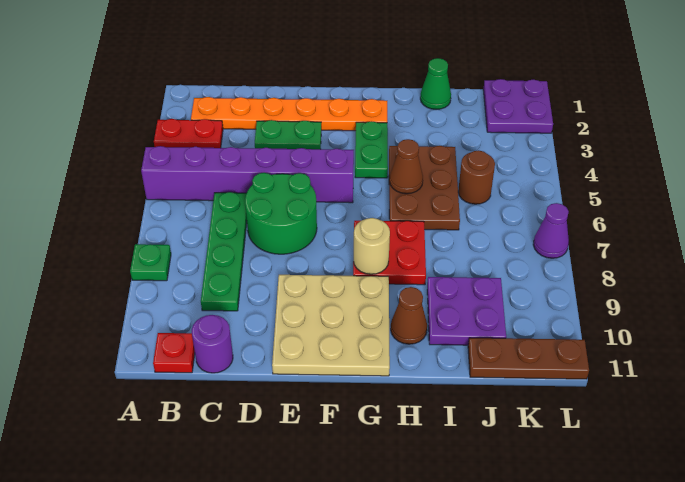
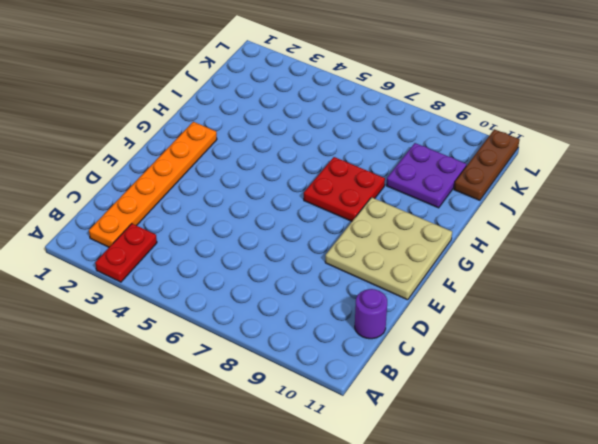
none -> purple 1x6 brick [141,146,354,203]
none -> green 1x1 plate [130,244,171,281]
none -> red 1x1 plate [153,333,195,373]

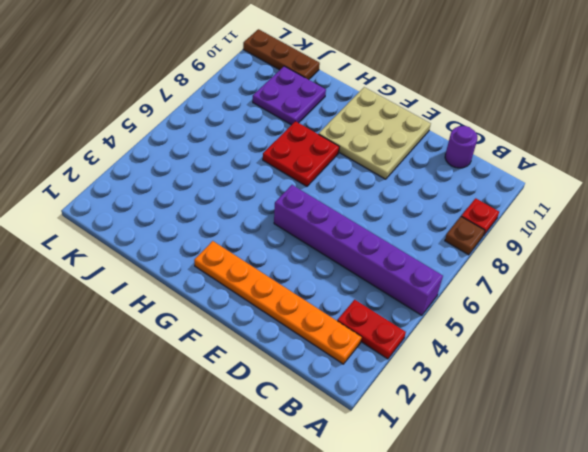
brown 1x1 plate [445,217,485,255] -> green 1x1 plate [130,244,171,281]
red 1x1 plate [461,198,499,236] -> red 1x1 plate moved to [153,333,195,373]
none -> green 1x4 plate [201,192,247,311]
none -> green 1x2 plate [255,120,321,149]
none -> green 2x2 round brick [245,173,317,254]

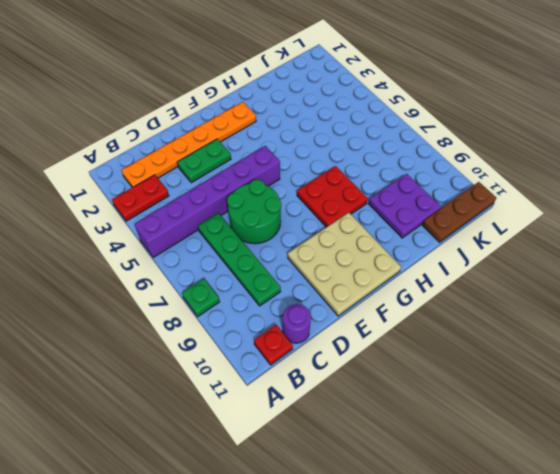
none -> green 1x2 plate [355,121,388,178]
none -> brown 2x3 plate [389,146,460,230]
none -> brown 1x1 cone [391,287,427,344]

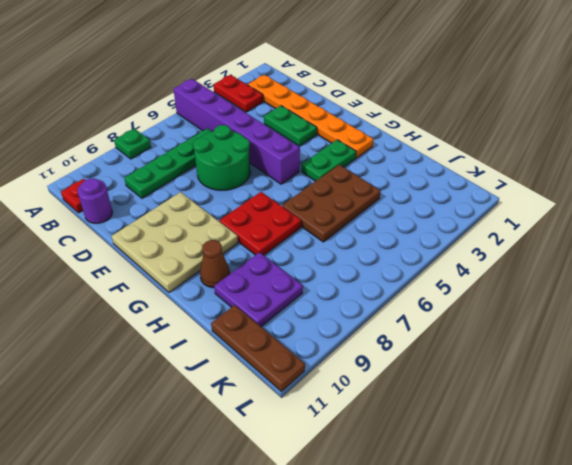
none -> green 1x1 cone [420,58,451,110]
none -> brown 1x1 round brick [458,150,495,204]
none -> purple 2x2 plate [483,79,553,133]

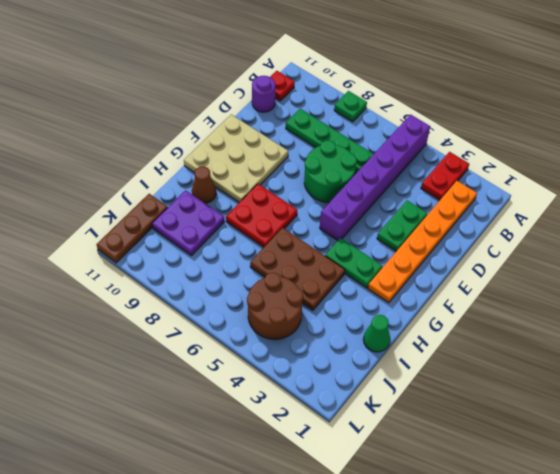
brown 2x2 round brick [247,273,303,339] -> brown 1x1 round brick [458,150,495,204]
none -> purple 2x2 plate [483,79,553,133]
none -> purple 1x1 cone [533,203,569,258]
none -> tan 1x1 round brick [354,218,390,274]

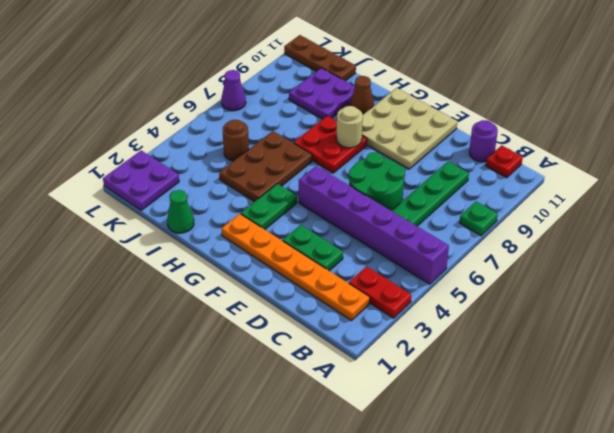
none -> brown 1x1 cone [390,139,423,194]

